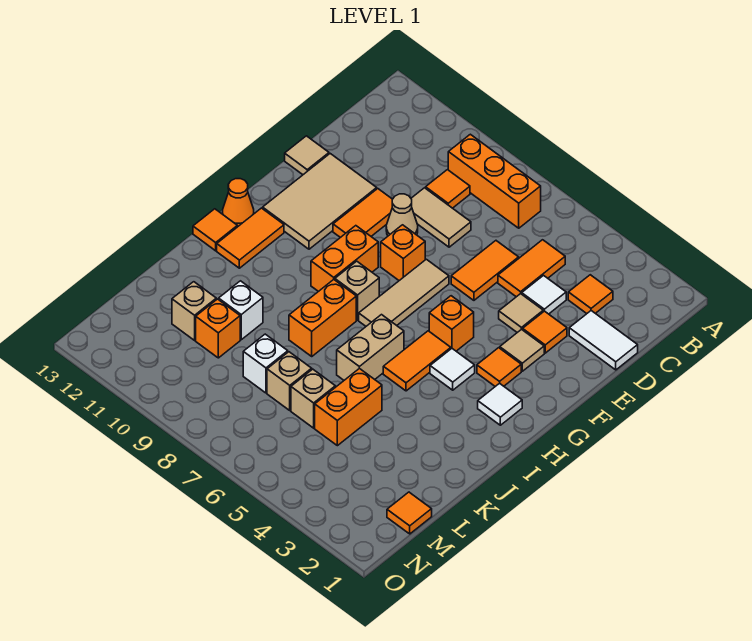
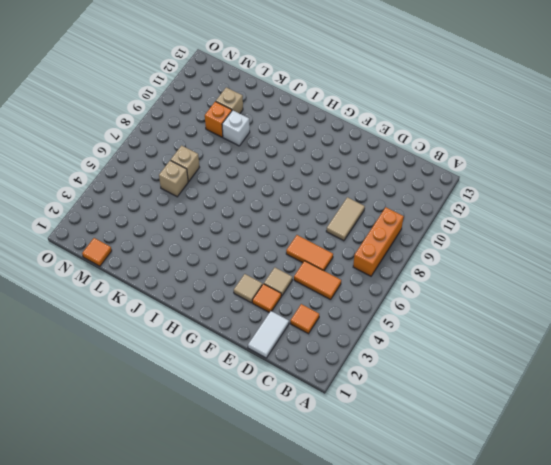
none -> orange 1x1 tile [426,170,470,208]
none -> white 1x1 tile [522,276,566,314]
none -> tan 1x1 cone [386,194,418,236]
none -> orange 1x2 tile [333,189,392,238]

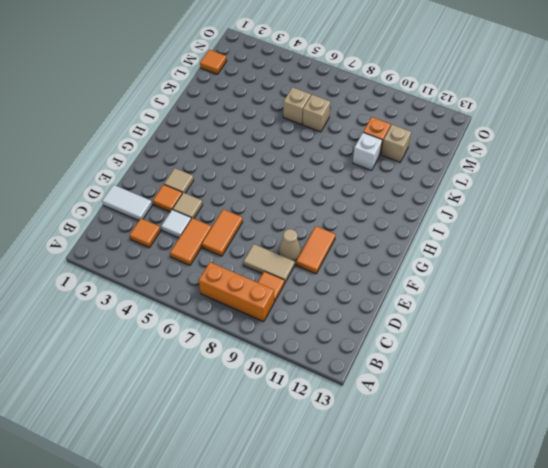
none -> tan 2x3 tile [263,154,377,249]
none -> tan 1x1 tile [285,136,329,175]
none -> tan 1x3 tile [359,259,449,326]
none -> orange 1x1 brick [381,225,425,281]

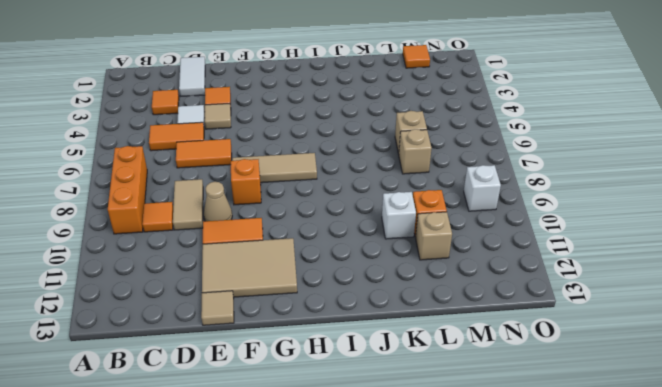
white 1x1 brick [464,165,501,211] -> white 1x1 brick moved to [243,334,288,393]
none -> tan 1x1 tile [500,329,544,371]
none -> orange 1x1 tile [477,348,521,386]
none -> orange 1x1 brick [429,296,474,351]
none -> orange 1x2 brick [311,226,378,292]

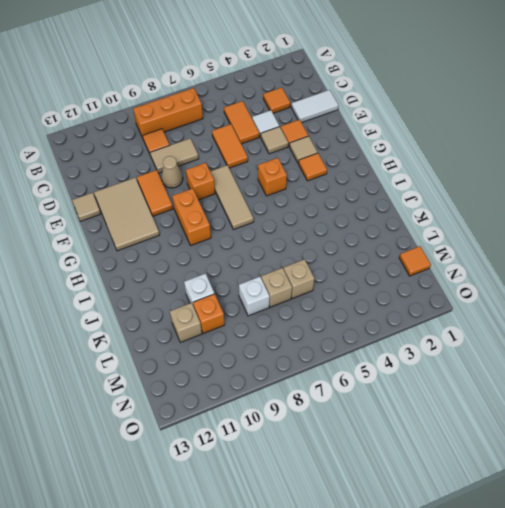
none -> white 1x1 tile [478,383,522,425]
none -> white 1x1 tile [430,349,475,390]
none -> orange 1x2 tile [383,331,451,391]
none -> tan 1x1 brick [335,261,379,320]

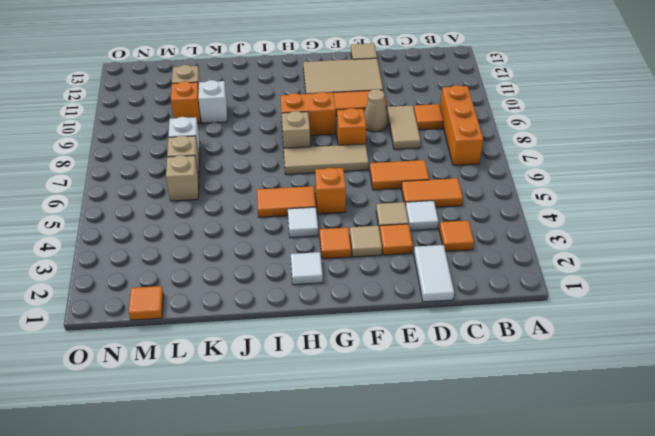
none -> orange 1x2 tile [217,208,284,268]
none -> orange 1x1 cone [223,179,254,227]
none -> tan 1x2 brick [337,315,404,380]
none -> orange 1x2 brick [289,280,356,356]

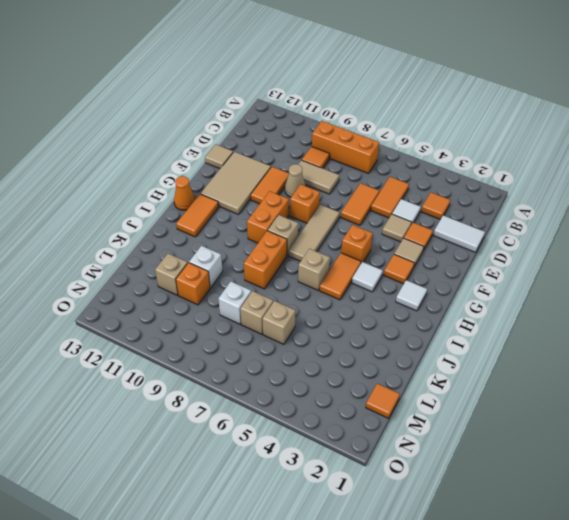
tan 1x1 brick [298,249,330,290] -> tan 1x2 brick [337,315,404,380]
none -> orange 1x1 tile [193,209,237,251]
none -> orange 1x2 brick [315,368,382,446]

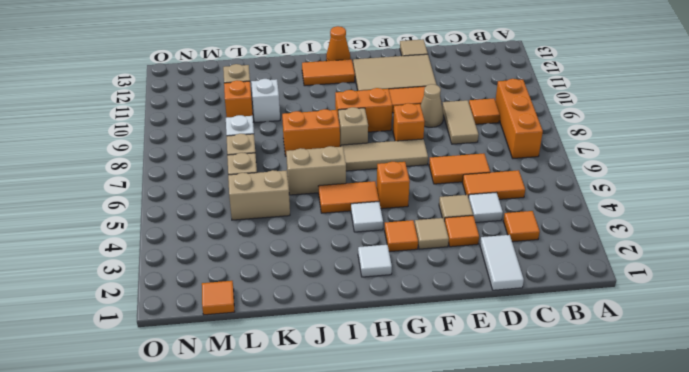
tan 1x2 brick [228,170,290,220] -> orange 1x2 brick [315,368,382,446]
none -> orange 1x1 tile [193,209,237,251]

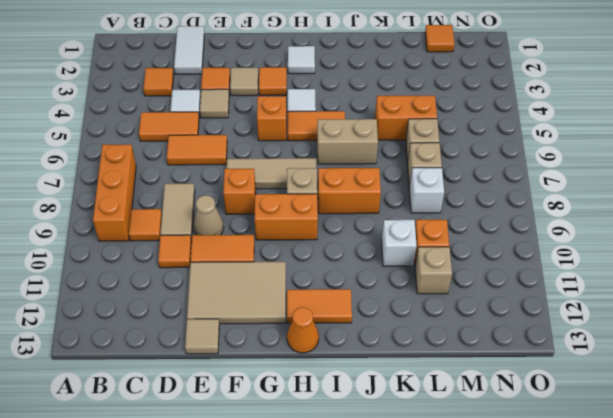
orange 1x1 tile [158,235,192,268] -> orange 1x1 tile moved to [193,209,237,251]

